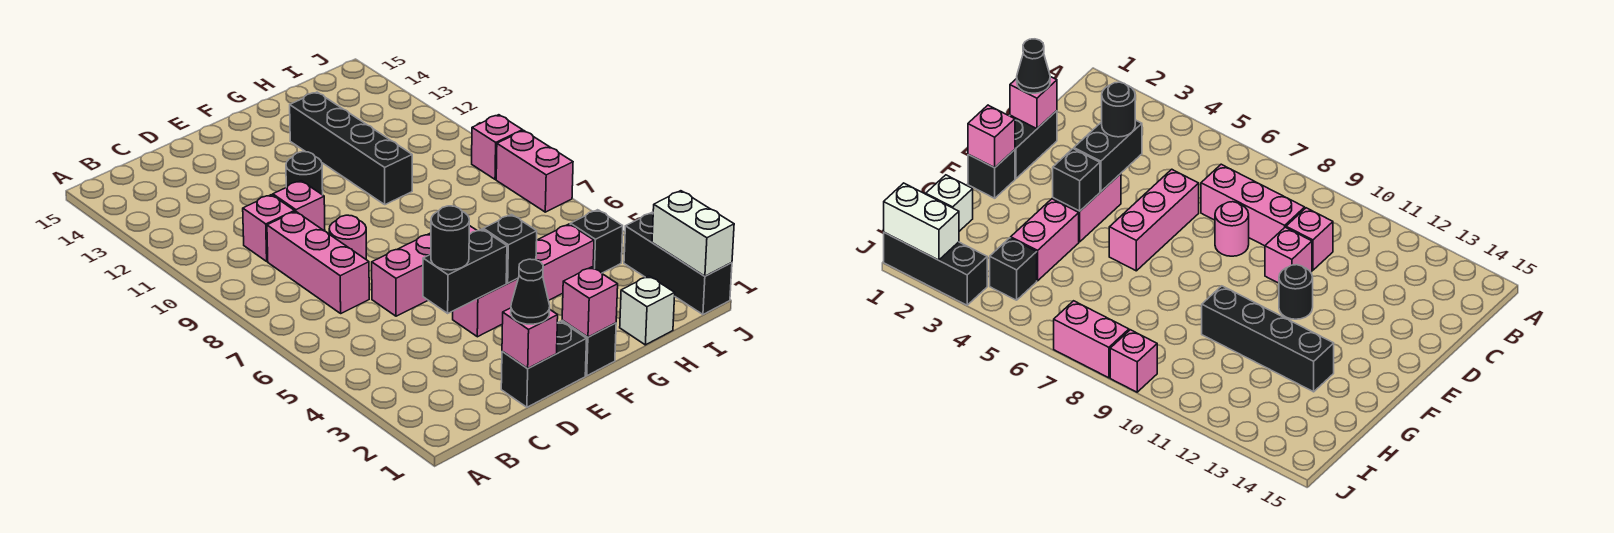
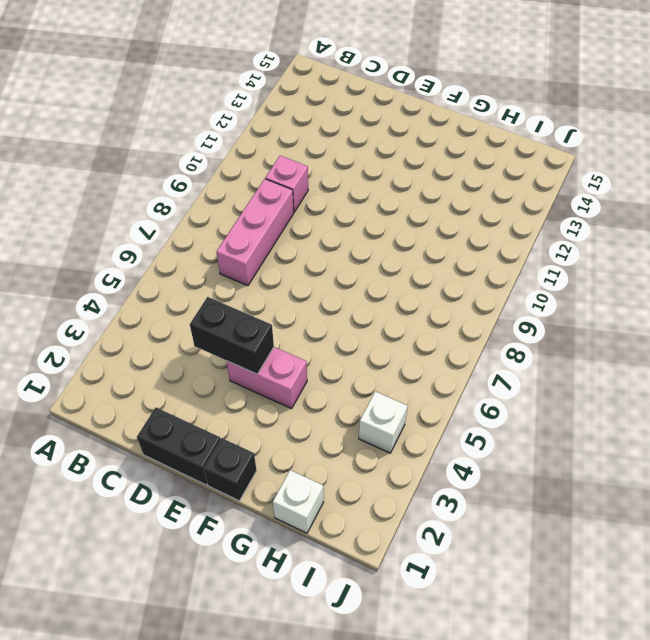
white 1x1 brick [359,391,408,453] -> black 1x1 brick [570,210,623,273]
none -> pink 1x3 brick [372,226,477,316]
none -> pink 1x1 round brick [329,215,366,259]
none -> pink 1x1 brick [273,181,325,231]

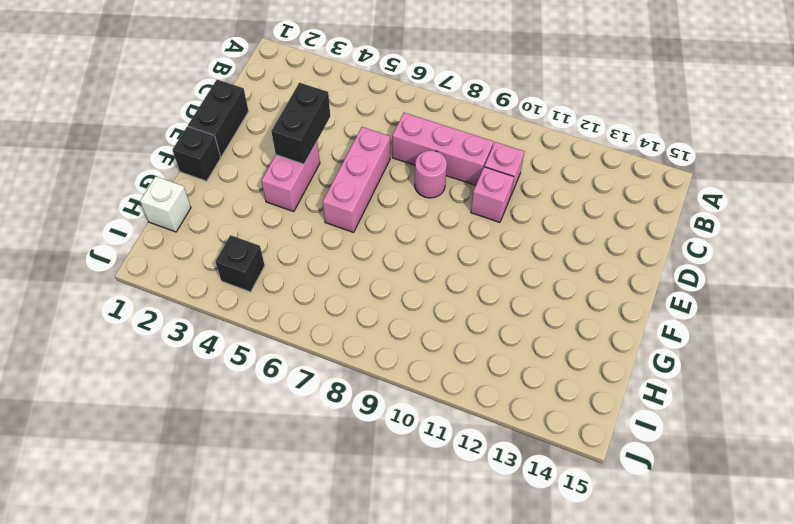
none -> black 1x1 round brick [286,152,323,195]
none -> pink 1x2 brick [536,224,594,300]
none -> black 1x4 brick [290,92,412,205]

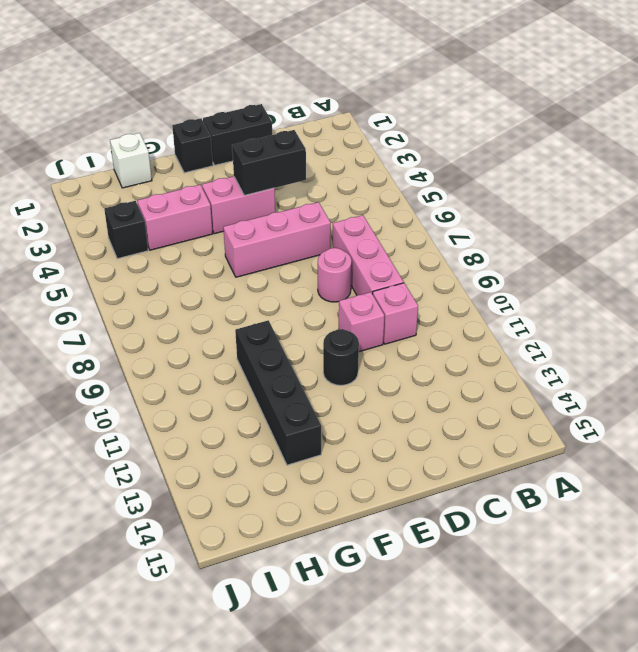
none -> black 1x3 brick [624,212,732,314]
none -> pink 1x2 brick [496,131,573,212]
none -> pink 1x1 brick [472,115,523,179]

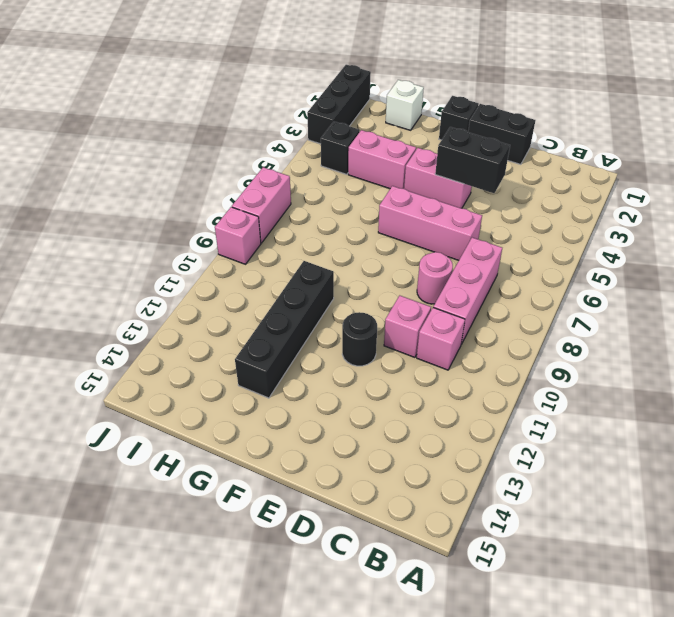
none -> pink 1x1 brick [502,308,558,368]
none -> pink 1x1 brick [562,267,618,337]
none -> black 1x1 brick [483,214,537,283]

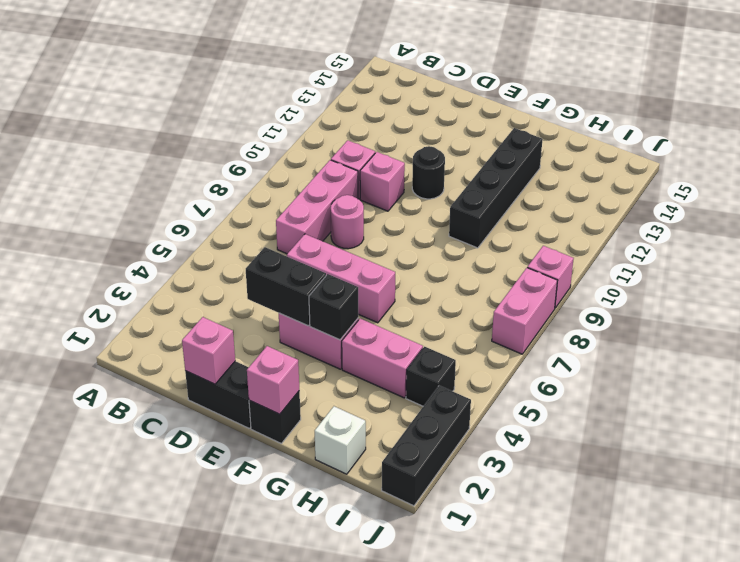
none -> white 1x2 brick [652,191,734,276]
none -> black 1x1 cone [511,259,550,324]
none -> black 1x1 round brick [431,206,469,270]

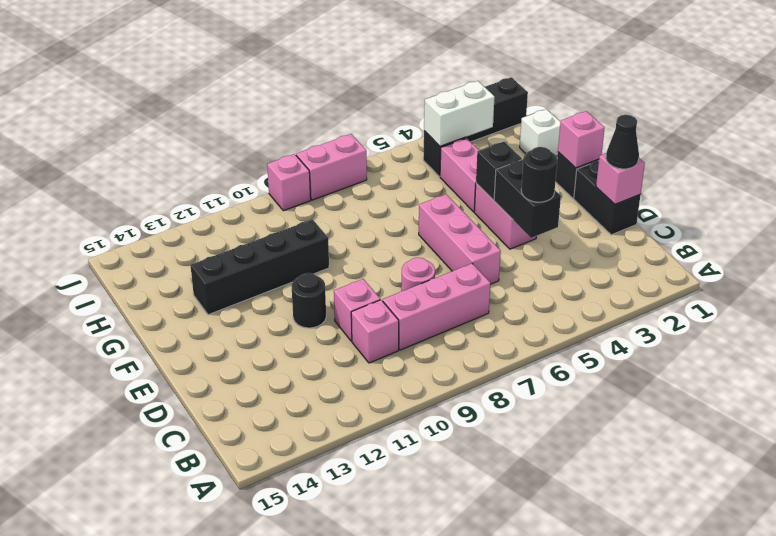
white 1x2 brick [424,81,495,146] -> white 1x2 brick moved to [652,191,734,276]

